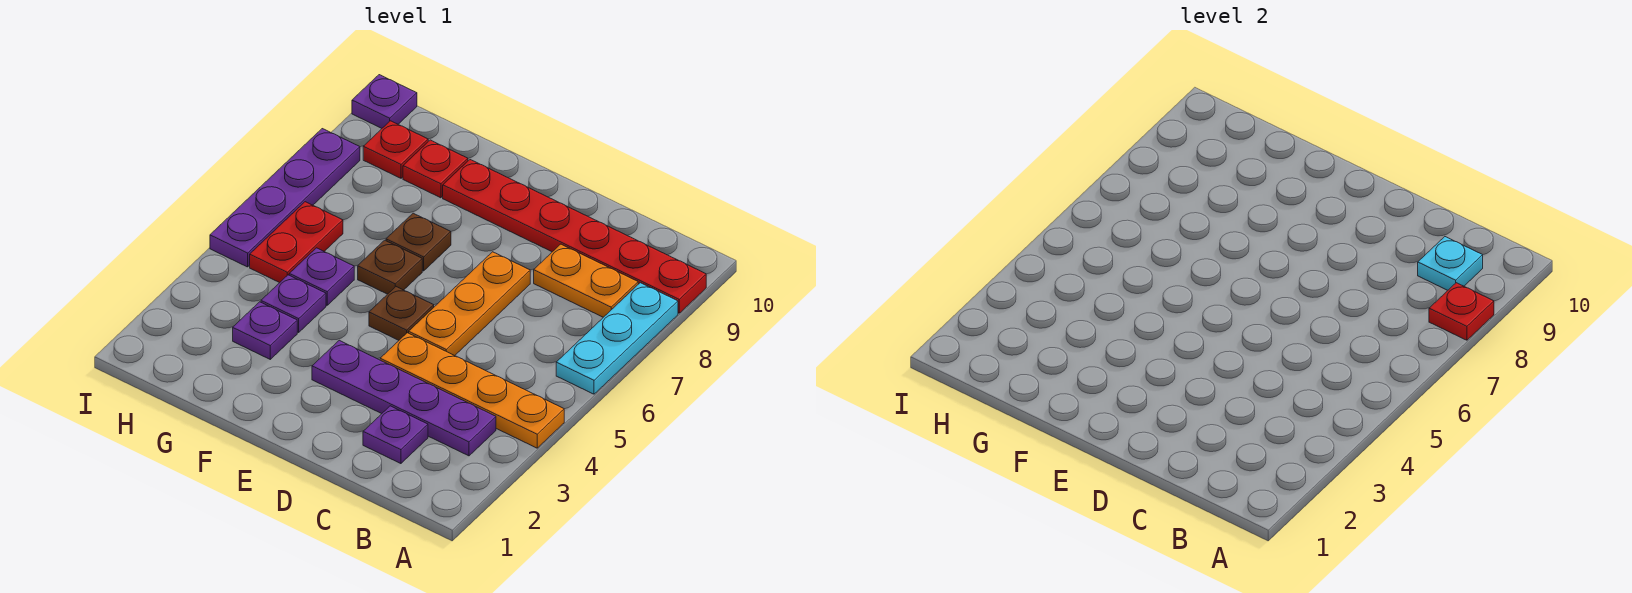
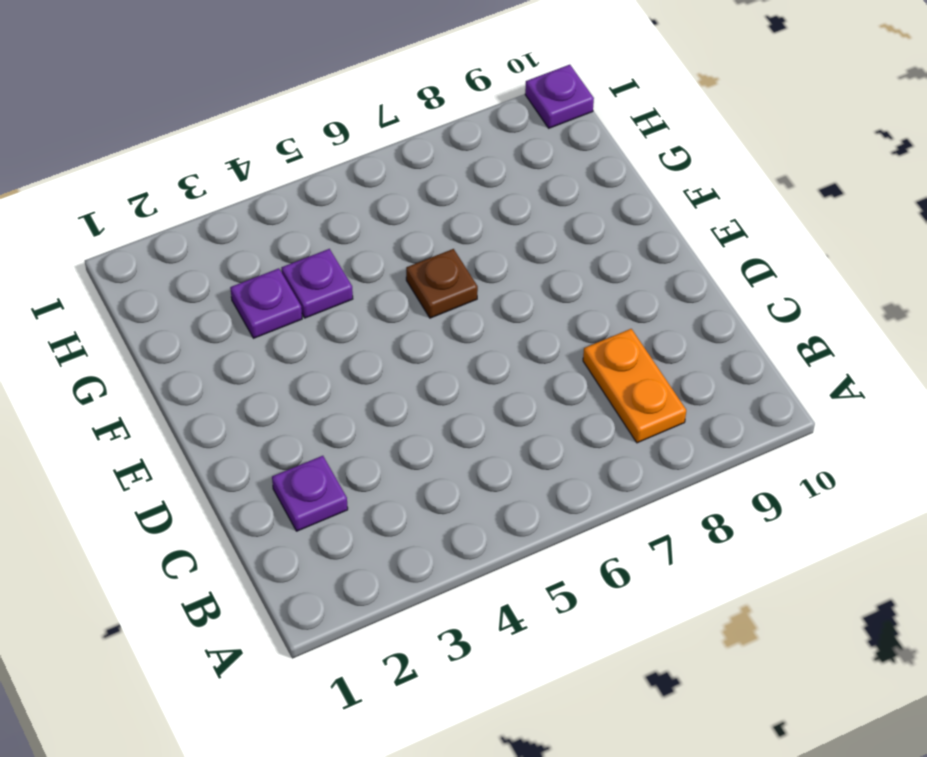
none -> orange 1x4 plate [380,333,564,448]
none -> cyan 1x3 plate [556,283,678,394]
none -> red 1x6 plate [443,160,706,313]

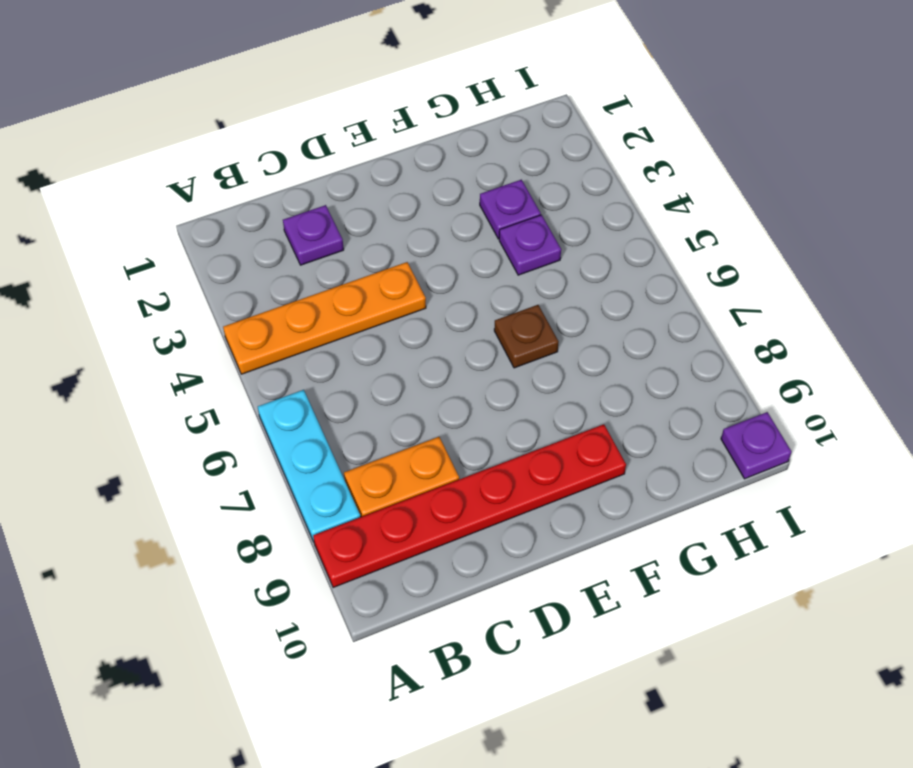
none -> purple 1x4 plate [312,340,496,456]
none -> orange 1x3 plate [409,252,530,356]
none -> brown 1x1 plate [369,287,434,340]

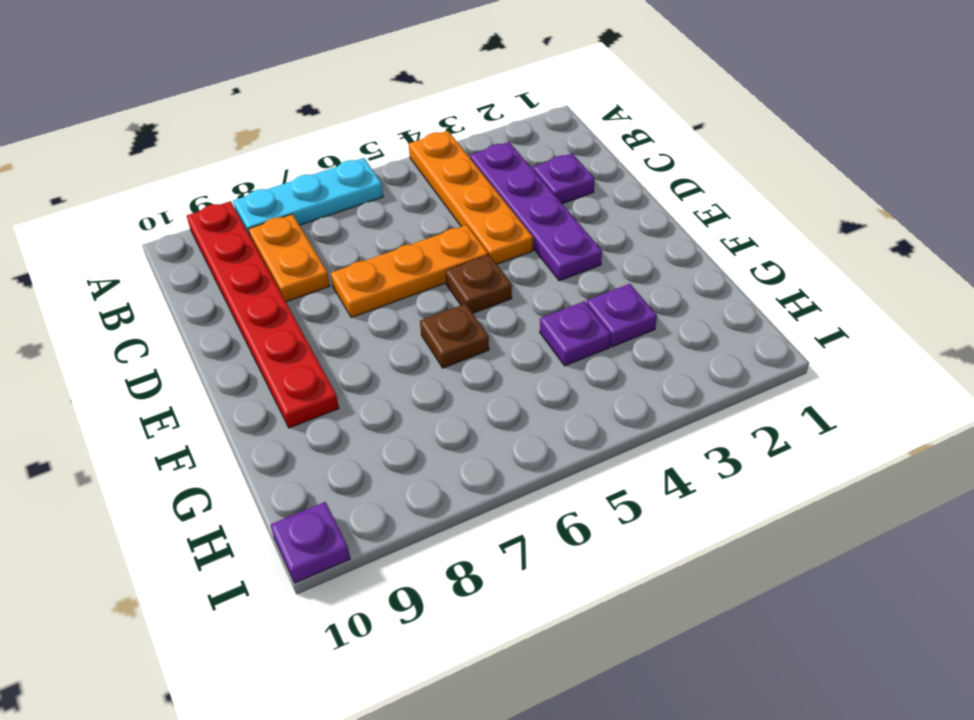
none -> brown 1x1 plate [386,213,451,271]
none -> purple 1x1 plate [289,248,354,305]
none -> red 1x1 plate [403,140,468,198]

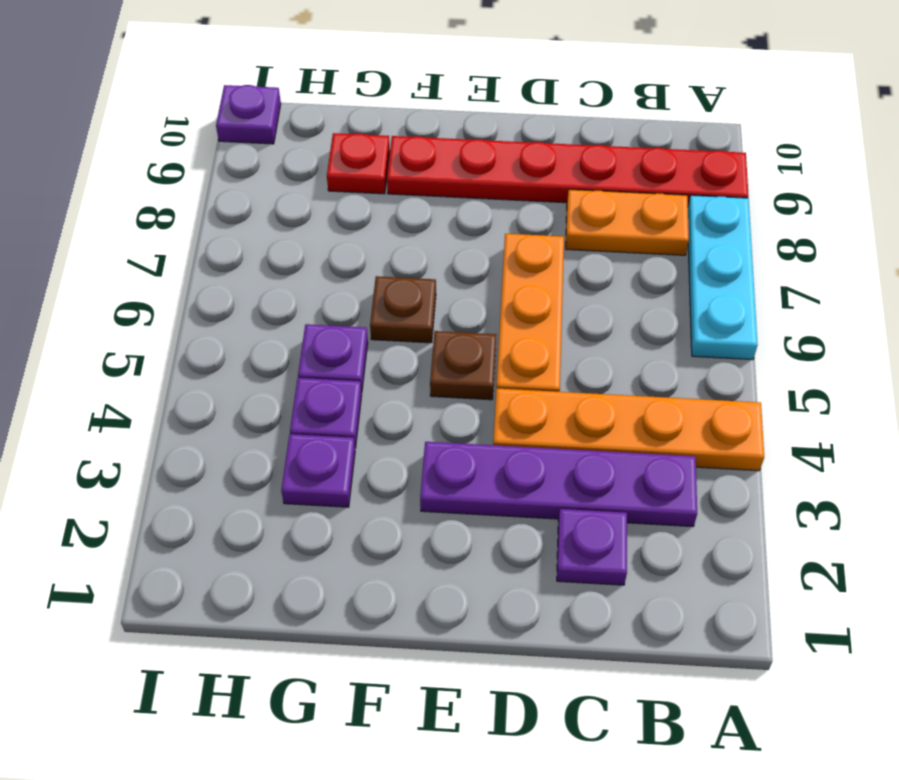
none -> brown 1x1 plate [386,213,451,271]
none -> red 1x2 plate [250,202,343,283]
none -> red 1x1 plate [363,121,428,178]

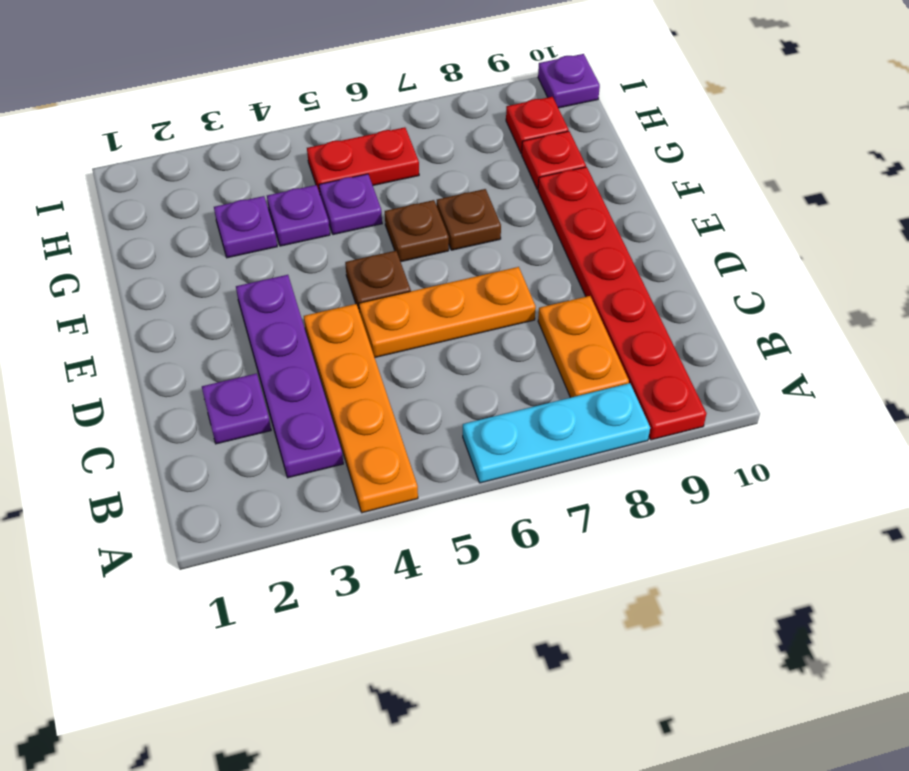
none -> purple 1x4 plate [210,129,360,267]
none -> red 1x1 plate [1429,283,1494,340]
none -> cyan 1x1 plate [1418,237,1483,290]

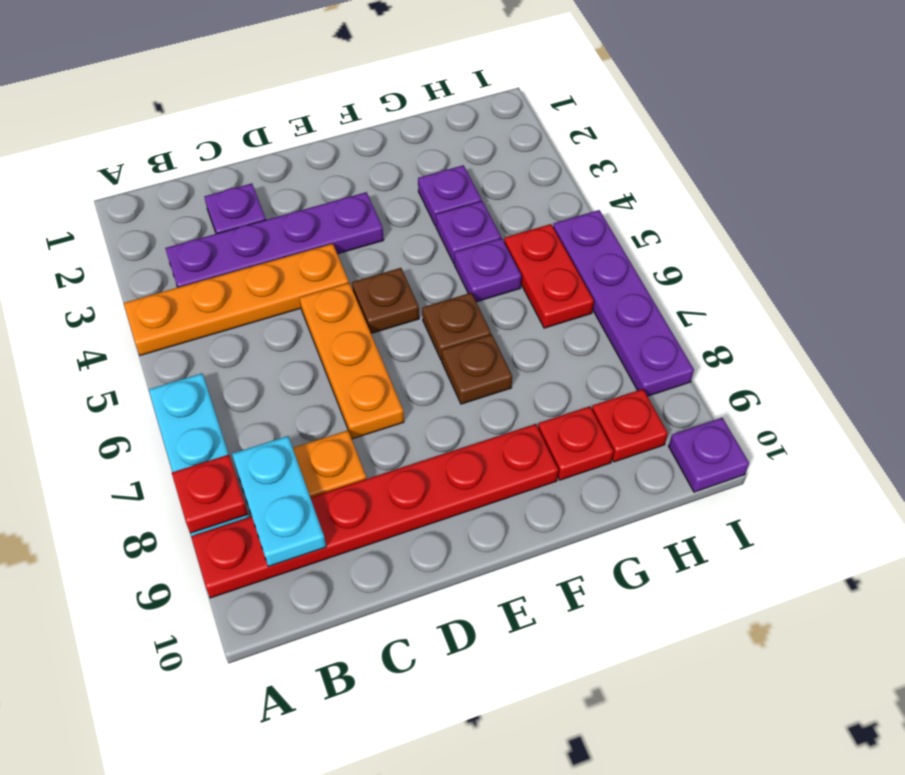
cyan 1x2 plate [232,436,326,567] -> cyan 1x1 plate [1418,237,1483,290]

